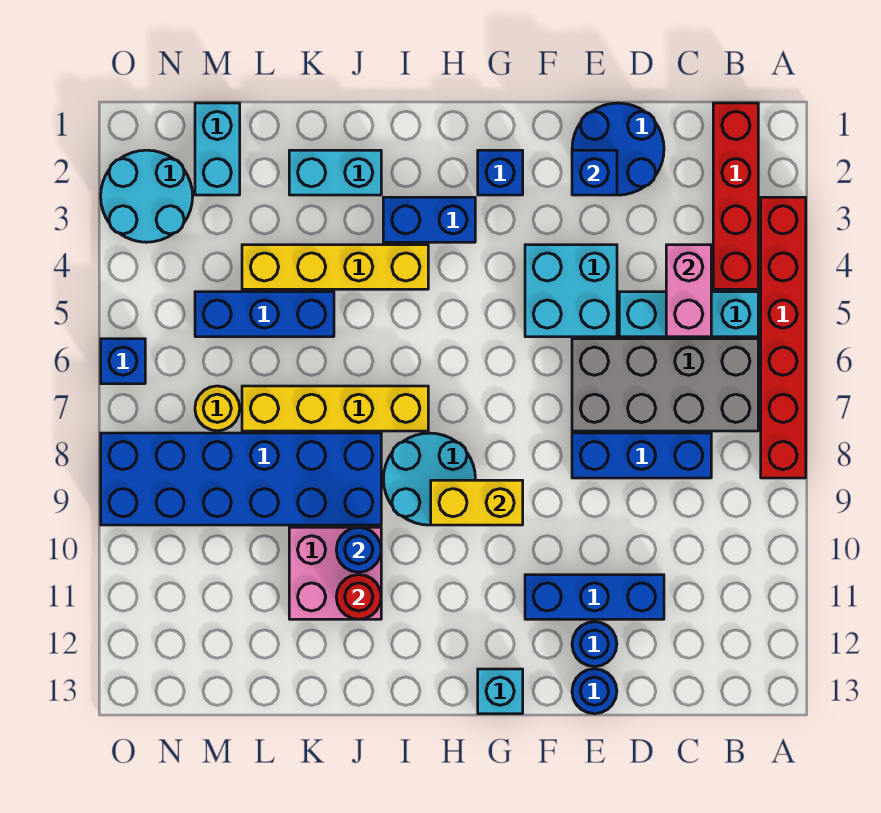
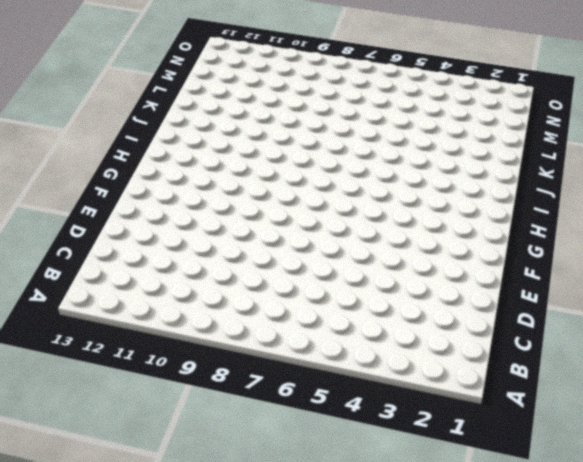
none -> red 1x6 brick [761,197,806,478]
none -> red 1x4 brick [713,103,758,289]
none -> cyan 1x3 brick [619,292,758,337]

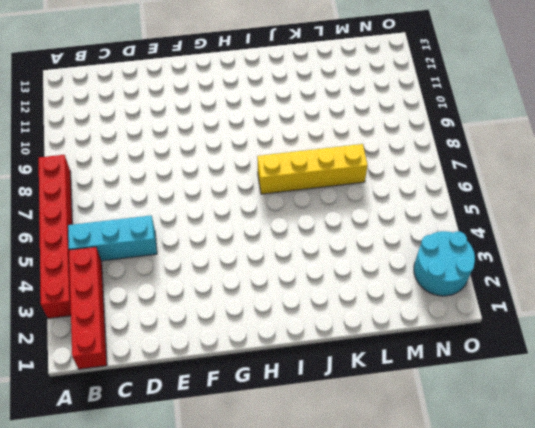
none -> grey 2x4 brick [572,339,758,431]
none -> blue 1x3 brick [572,433,711,478]
none -> blue 2x2 round brick [572,103,664,195]

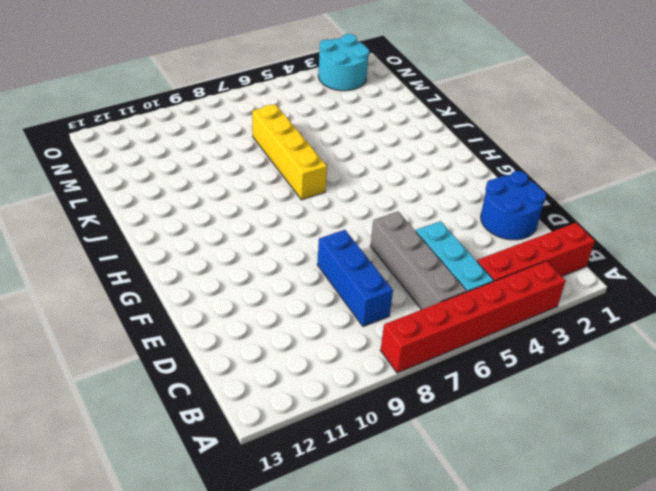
grey 1x4 brick [371,212,467,310] -> grey 2x4 brick [572,339,758,431]
none -> blue 1x3 brick [525,575,664,619]
none -> cyan 2x2 brick [525,245,617,337]
none -> blue 1x1 round brick [572,622,617,667]

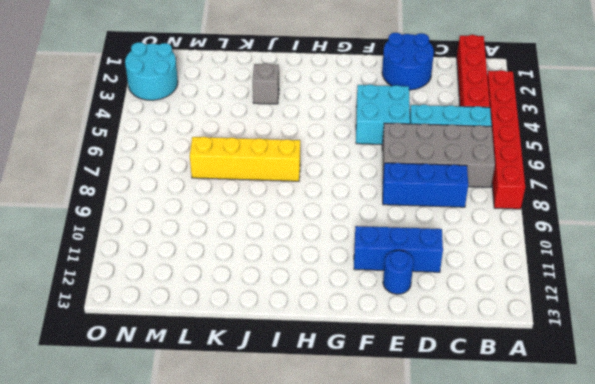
grey 1x1 brick [253,63,279,104] -> none
none -> blue 1x1 round brick [572,669,617,714]
none -> blue 1x1 brick [478,150,523,195]
none -> cyan 1x1 brick [478,669,523,714]

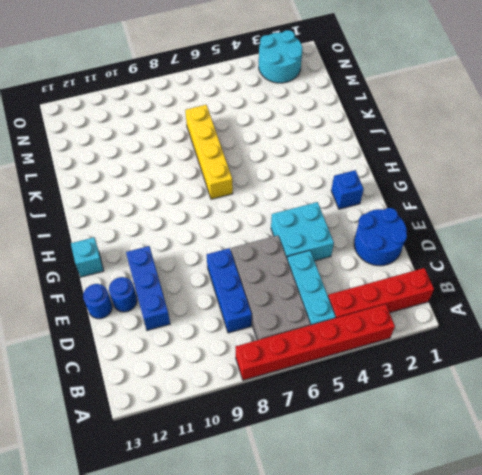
none -> blue 1x2 brick [383,197,475,242]
none -> cyan 2x2 round brick [383,433,475,525]
none -> yellow 1x4 brick [242,245,428,289]

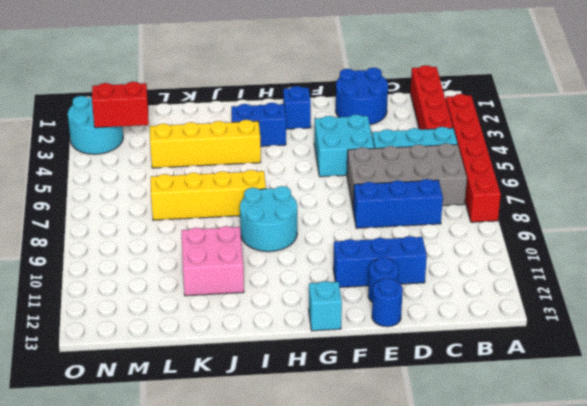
red 1x2 brick [92,82,149,128] -> none
none -> cyan 1x2 brick [289,150,381,195]
none -> blue 2x6 brick [101,433,381,525]
none -> blue 1x3 brick [195,292,334,337]

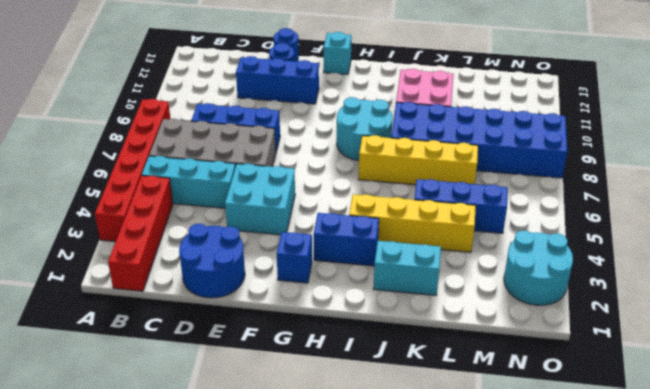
none -> cyan 1x2 brick [195,103,240,195]
none -> yellow 1x1 round brick [195,386,240,431]
none -> blue 1x1 brick [101,339,145,384]

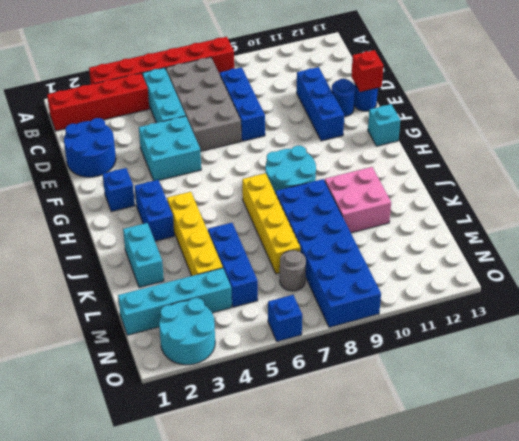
red 1x1 brick [351,50,383,92] -> none
cyan 1x4 brick [118,268,232,335] -> cyan 1x2 brick [195,103,240,195]
grey 1x1 round brick [280,250,306,291] -> yellow 1x1 round brick [195,386,240,431]
none -> pink 1x2 brick [666,245,711,337]
none -> blue 1x1 brick [572,150,617,195]
none -> yellow 1x2 brick [431,480,523,525]

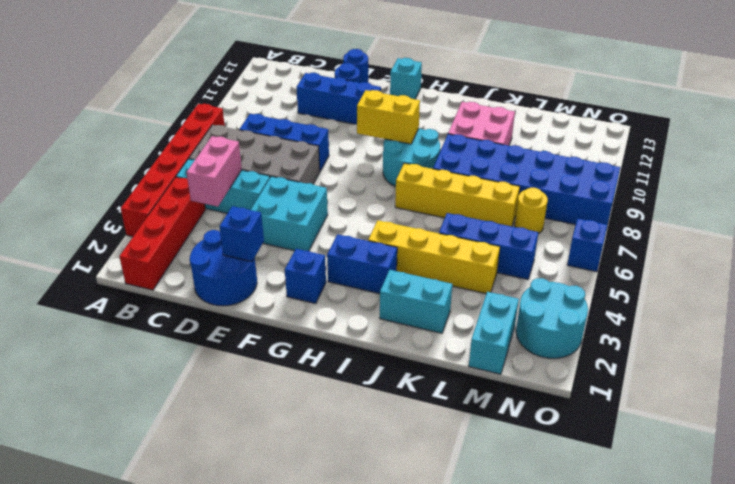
none -> blue 1x1 round brick [336,527,381,572]
none -> red 1x1 round brick [336,575,381,619]

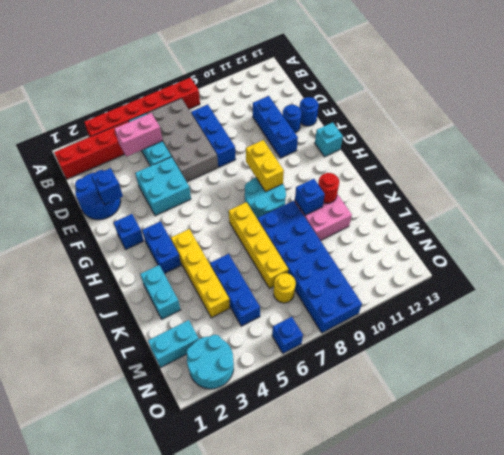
blue 1x1 brick [295,179,325,215] -> blue 1x1 round brick [336,527,381,572]

